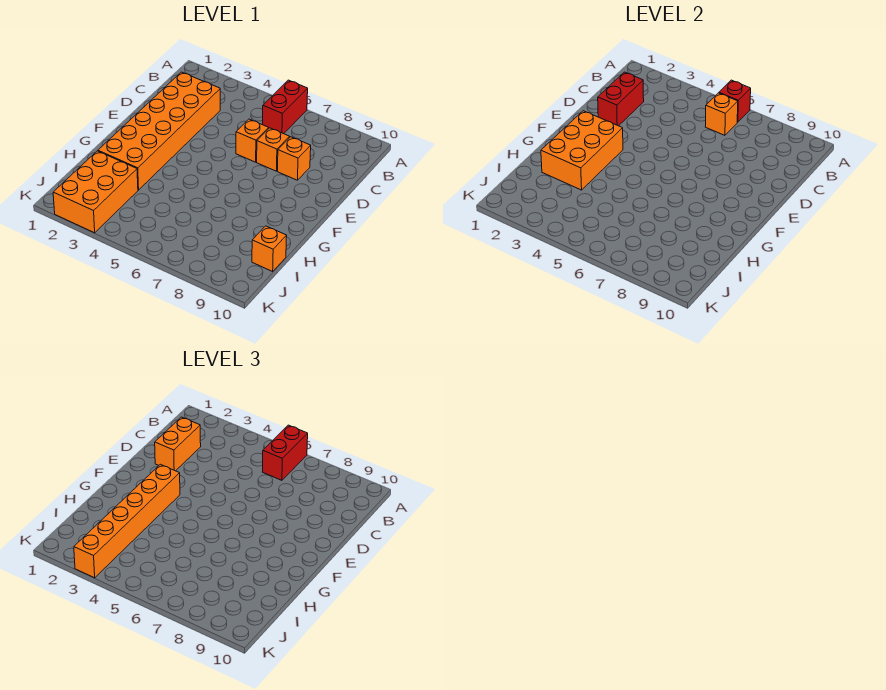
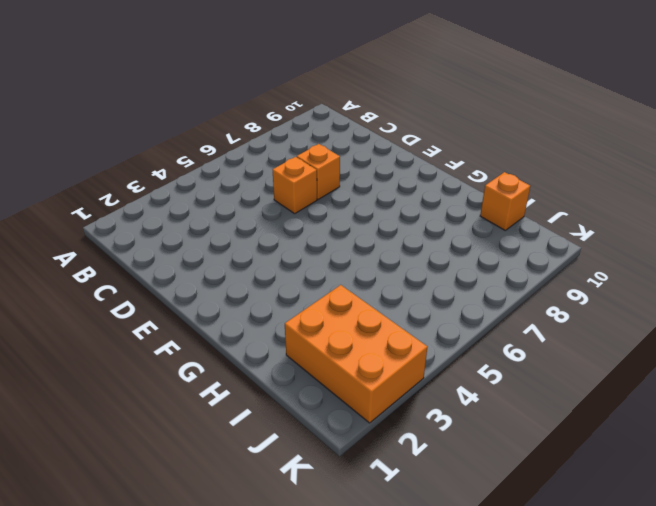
none -> red 1x2 brick [263,80,308,134]
none -> orange 2x6 brick [98,72,220,190]
none -> orange 1x1 brick [277,137,311,180]

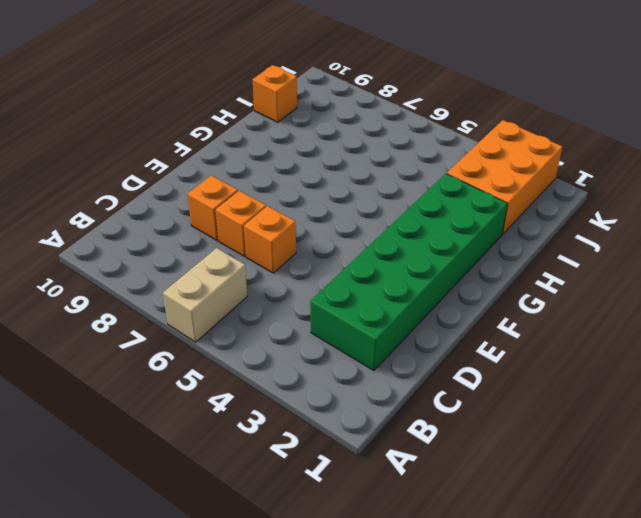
tan 1x2 brick [163,248,247,342] -> red 1x2 brick [263,80,308,134]
green 2x6 brick [310,174,507,371] -> orange 2x6 brick [98,72,220,190]
none -> red 1x1 brick [719,80,751,122]
none -> orange 1x1 brick [705,93,738,135]
none -> red 1x2 brick [598,72,644,126]

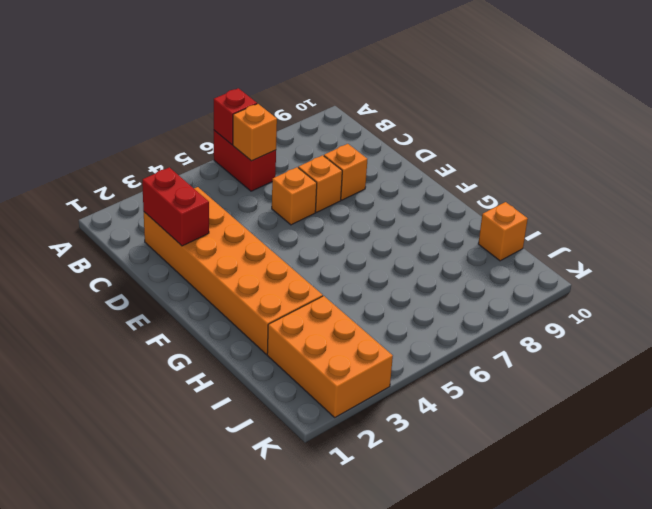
none -> orange 2x3 brick [541,111,623,190]
none -> red 1x2 brick [262,425,308,480]
none -> orange 1x2 brick [155,417,201,471]

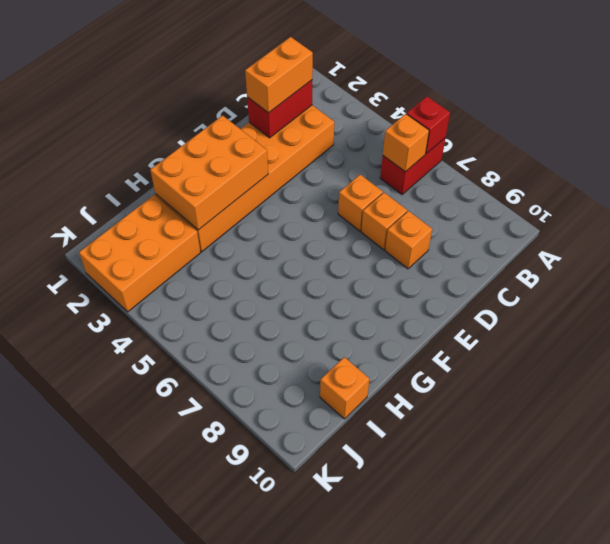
none -> red 1x2 brick [262,425,308,480]
none -> orange 1x6 brick [74,464,180,578]

